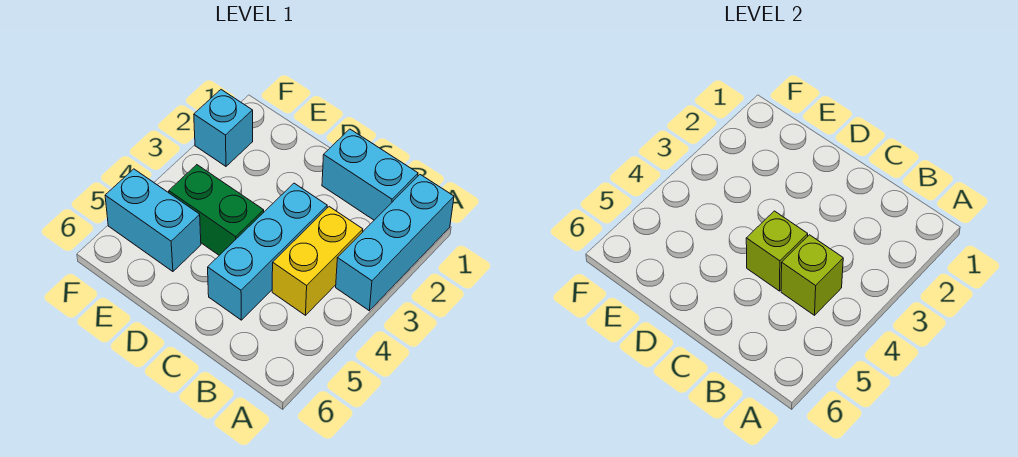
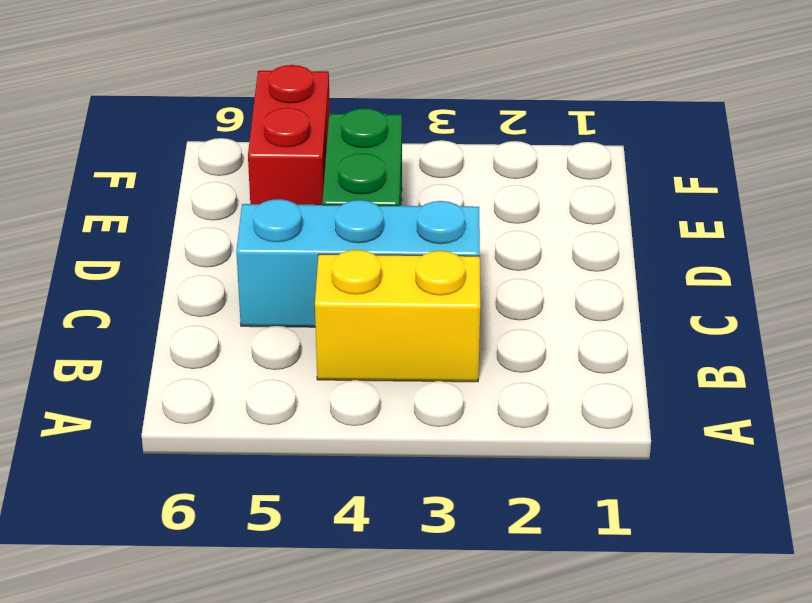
red 1x2 brick [248,65,330,205] -> cyan 1x2 brick [105,169,201,272]
none -> cyan 1x3 brick [336,175,454,311]
none -> cyan 1x2 brick [322,129,418,220]

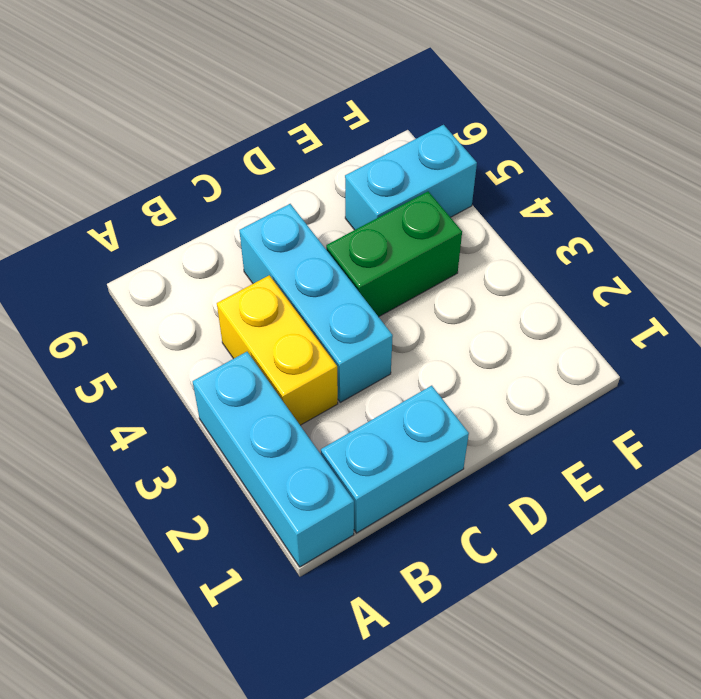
none -> cyan 1x1 brick [194,90,253,166]
none -> lime 1x1 brick [781,235,843,315]

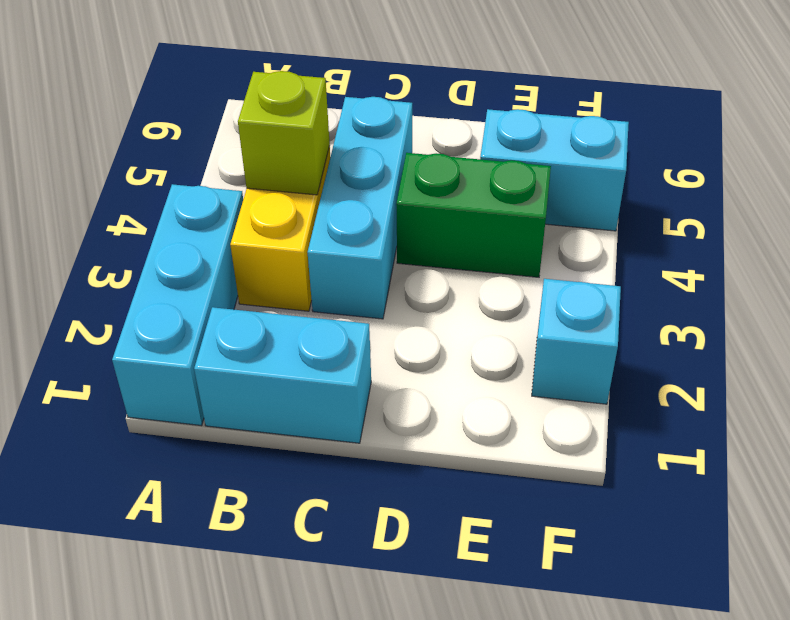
none -> lime 1x1 brick [746,211,808,291]

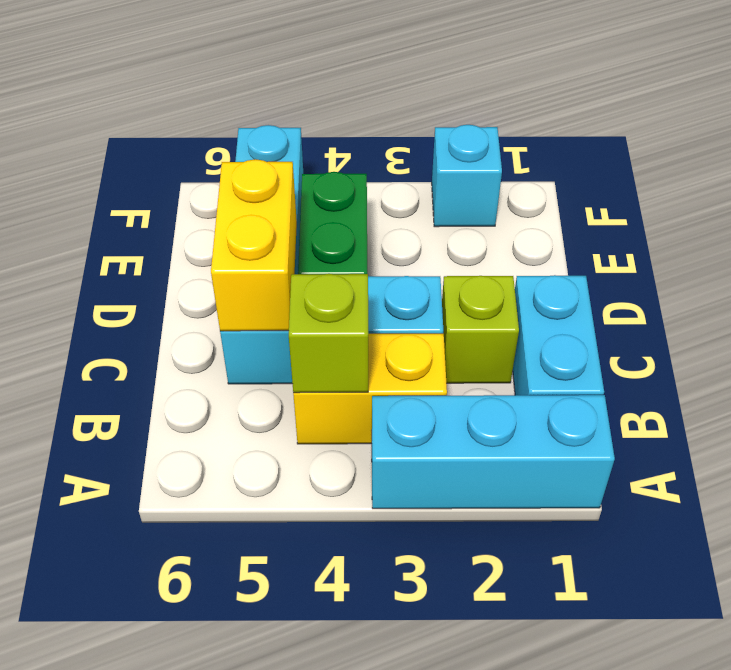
lime 1x1 brick [442,276,519,383] -> lime 1x1 brick moved to [746,211,808,291]
yellow 1x2 brick [211,159,297,331] -> none

